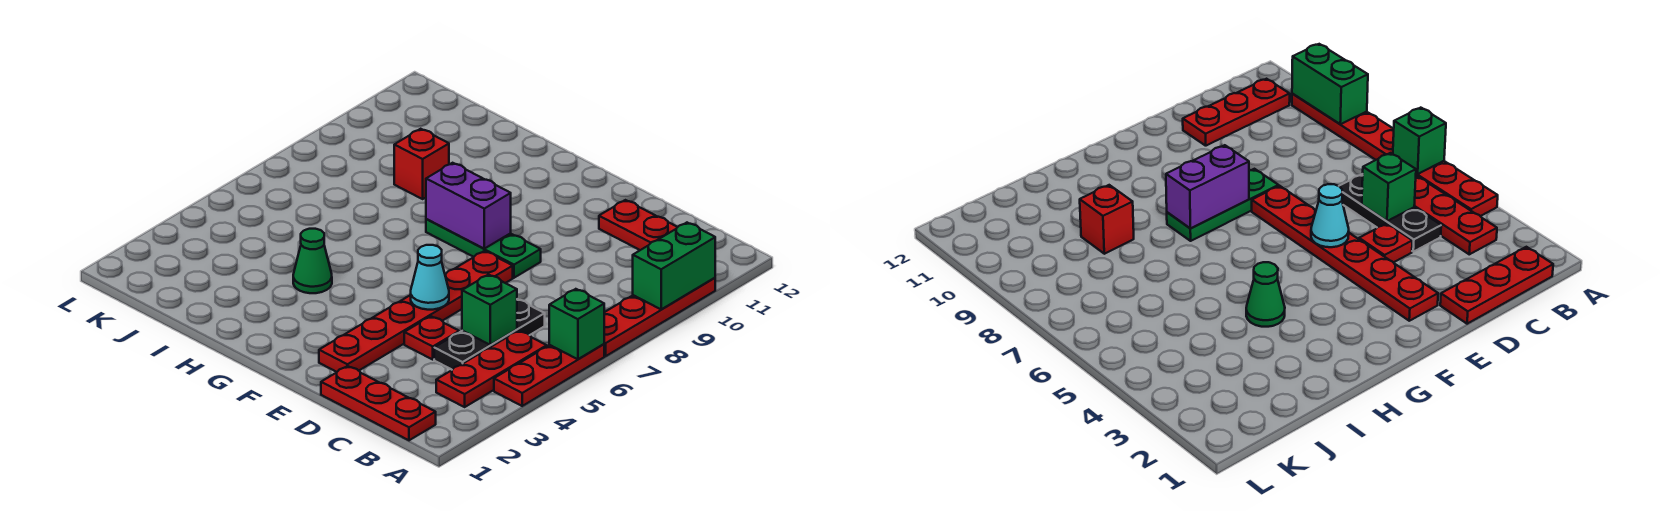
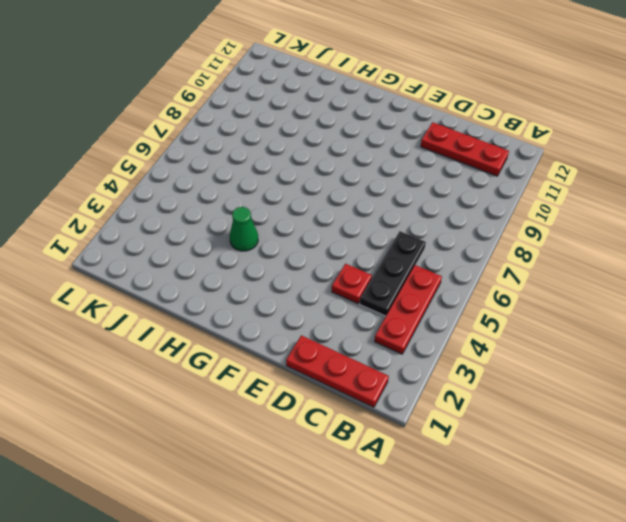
none -> red 1x3 plate [494,344,604,406]
none -> red 1x4 plate [604,278,715,356]
none -> red 1x6 plate [319,251,513,372]

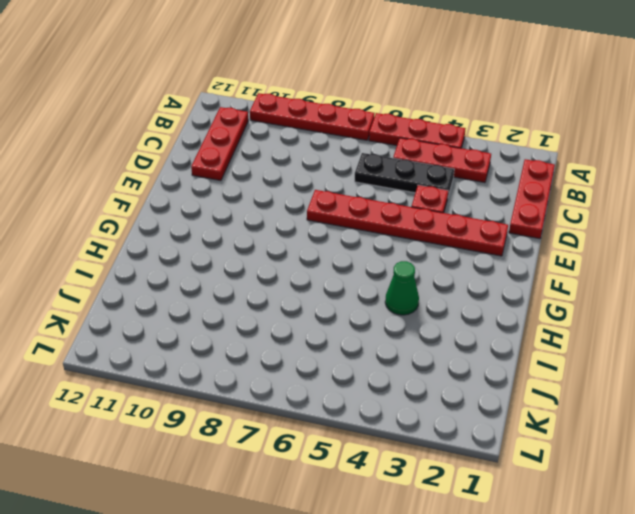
none -> green 1x3 plate [426,219,541,278]
none -> red 1x1 brick [394,129,449,199]
none -> green 1x1 brick [549,289,604,359]

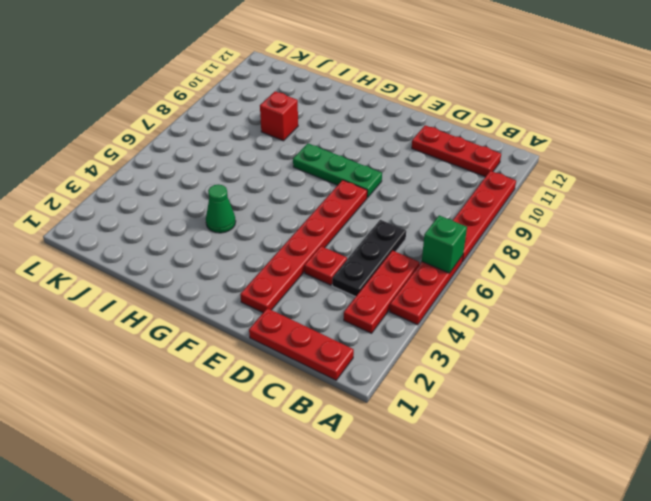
none -> green 1x2 brick [633,223,715,309]
none -> green 1x1 brick [462,275,517,345]
none -> cyan 1x1 cone [411,245,449,310]

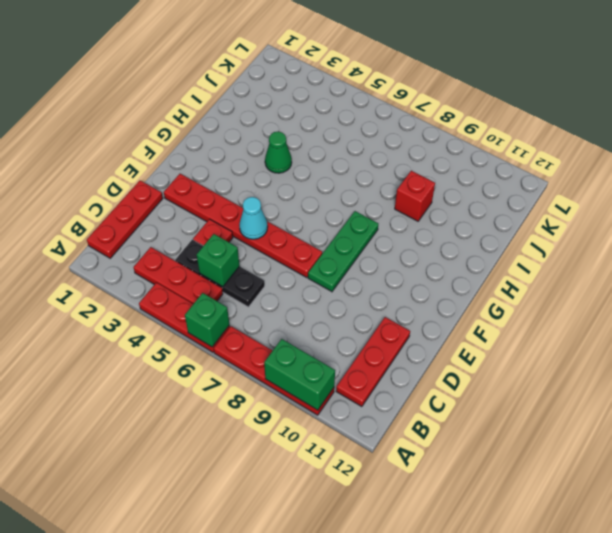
none -> purple 1x2 brick [426,163,511,249]

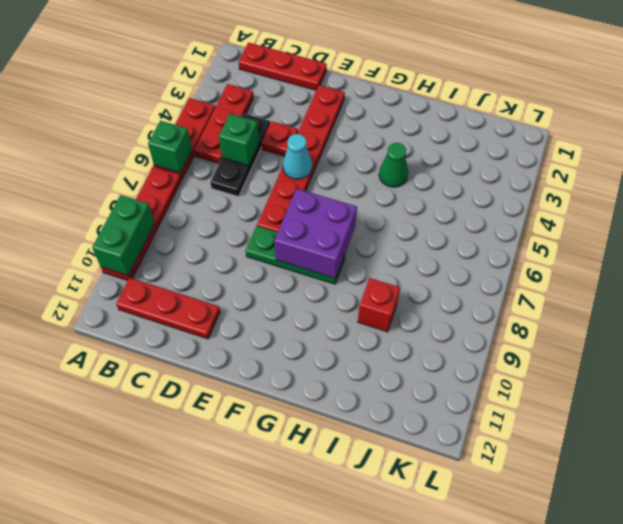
purple 2x2 brick [274,189,357,278] -> purple 1x2 brick [426,163,511,249]

